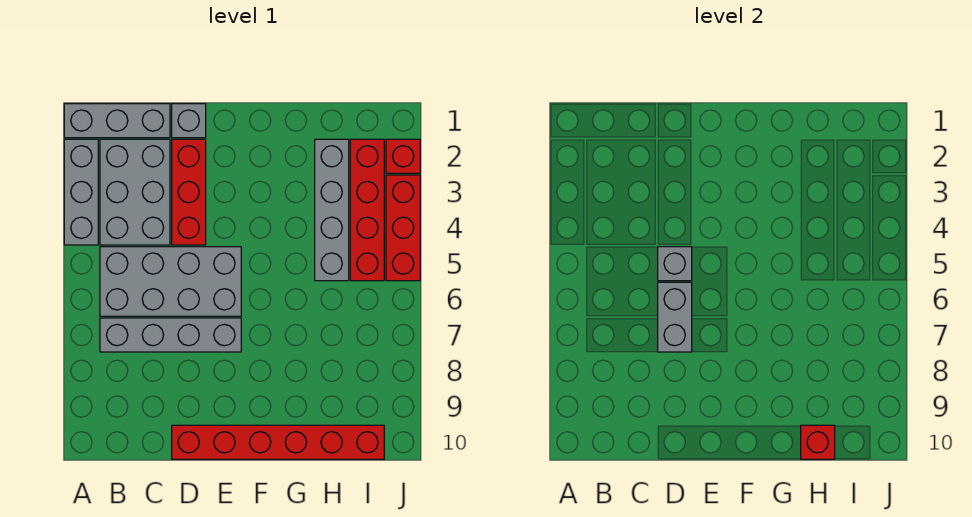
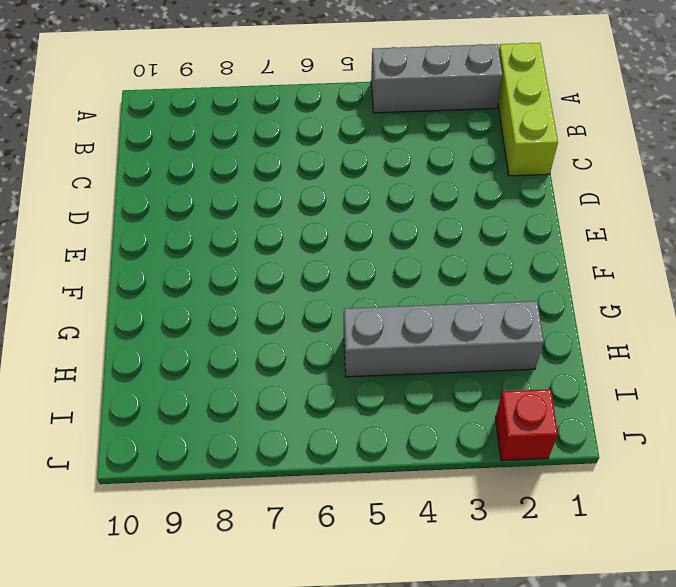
lime 1x3 brick [498,43,558,176] -> grey 1x3 brick [64,104,170,138]
none -> grey 2x3 brick [100,139,170,245]
none -> grey 2x4 brick [100,247,241,316]
none -> grey 1x4 brick [100,318,241,352]

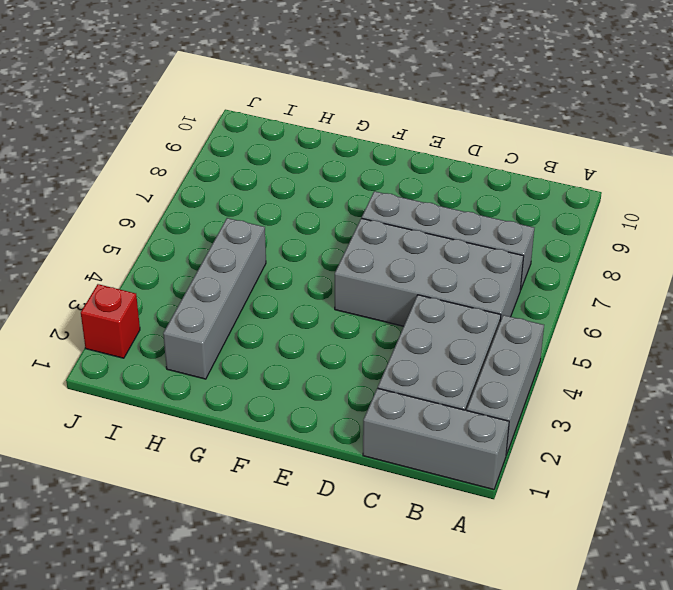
none -> grey 1x1 brick [172,104,206,138]
none -> red 1x3 brick [172,139,206,245]
none -> red 1x6 brick [172,425,384,459]

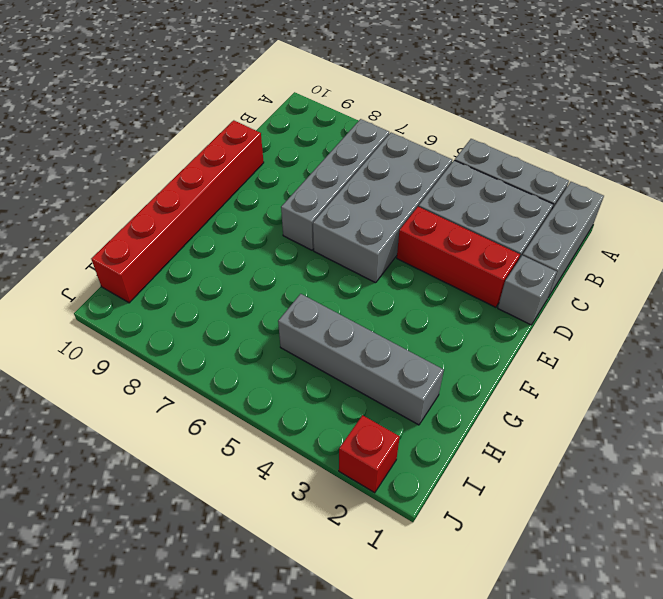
none -> red 1x4 brick [350,139,384,281]
none -> red 1x3 brick [386,175,420,281]
none -> grey 1x1 brick [658,247,692,281]

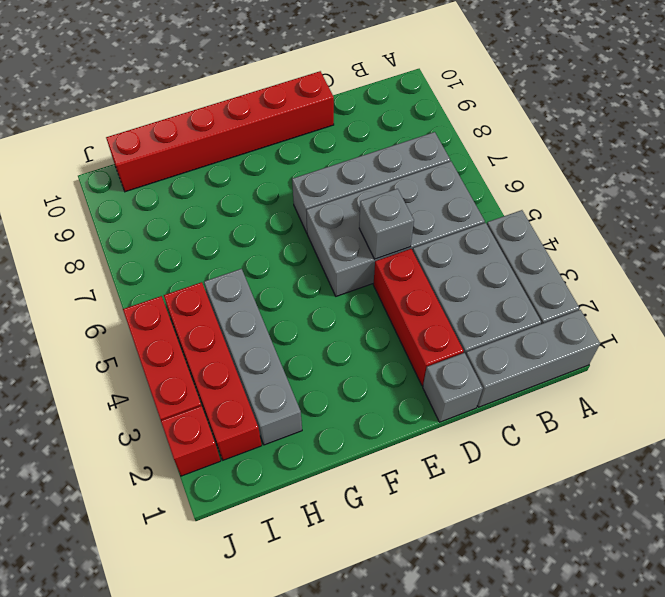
none -> grey 1x2 brick [658,282,692,352]
none -> red 1x1 brick [801,425,835,459]

